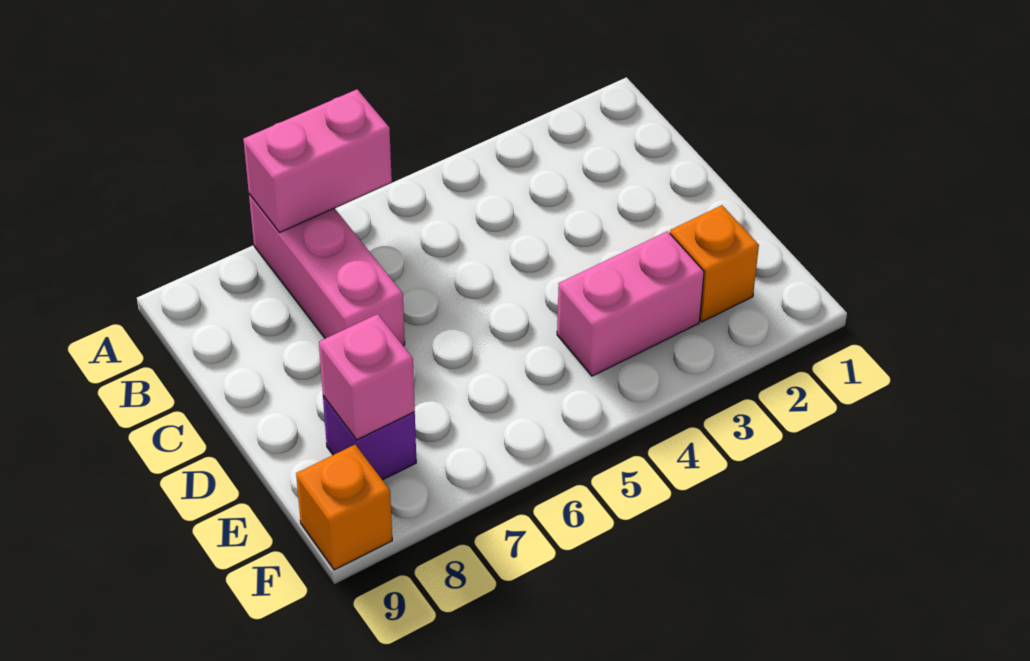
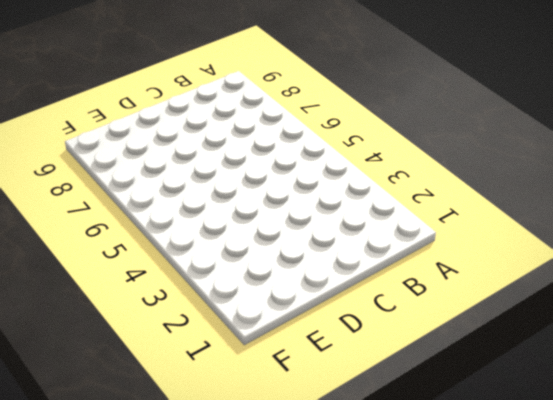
none -> pink 1x3 brick [249,194,405,346]
none -> orange 1x1 brick [670,205,759,322]

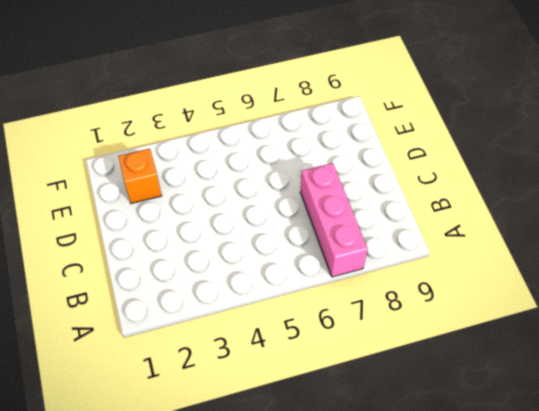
none -> pink 1x2 brick [557,231,704,376]
none -> purple 1x1 brick [323,396,416,480]

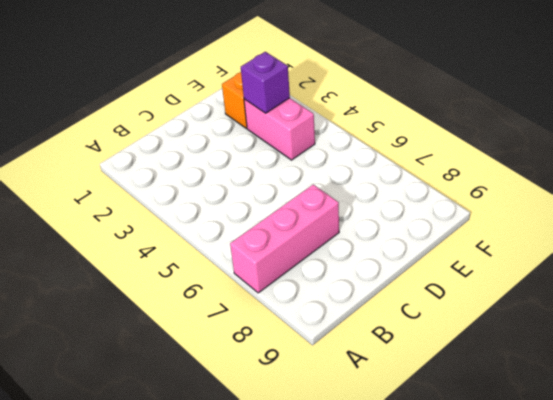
purple 1x1 brick [241,52,290,113] -> purple 1x1 brick moved to [323,396,416,480]
none -> orange 1x1 brick [296,445,392,570]
none -> pink 1x2 brick [243,89,392,233]

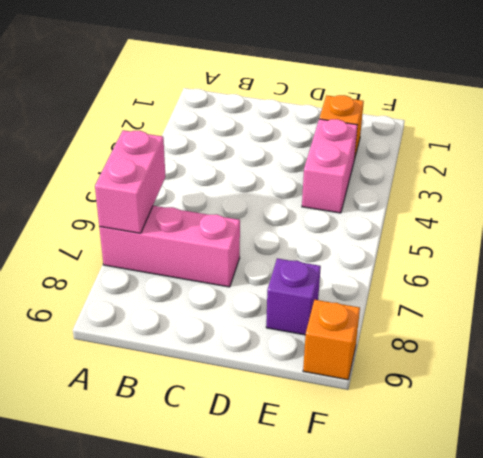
none -> pink 1x1 brick [319,314,415,440]

